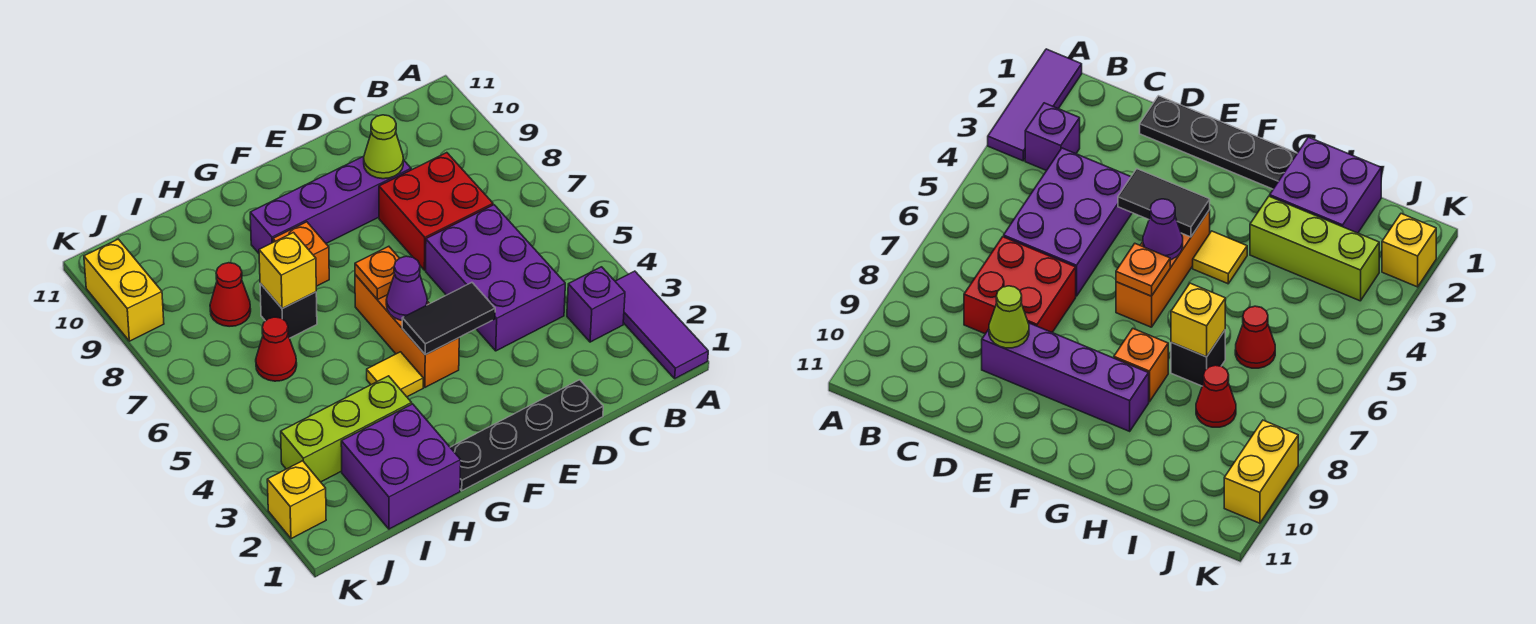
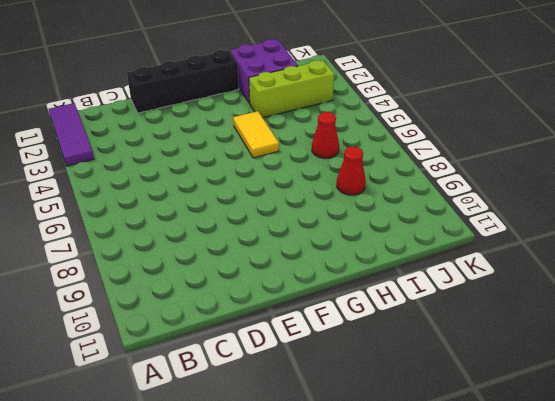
black 1x4 brick [127,50,239,113] -> black 1x4 plate [450,380,603,491]
yellow 1x2 tile [233,111,279,158] -> yellow 1x1 tile [367,352,423,397]
none -> purple 1x1 brick [567,267,625,342]
none -> purple 2x3 brick [426,205,565,351]
none -> red 2x2 brick [379,153,493,270]

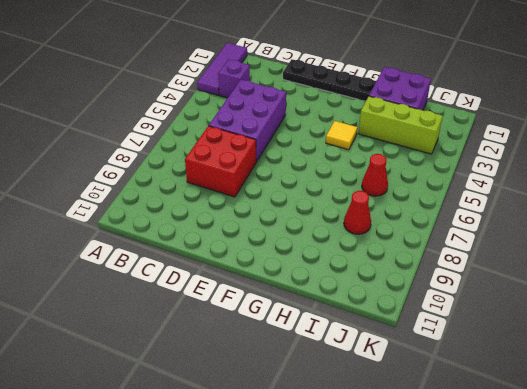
none -> purple 1x4 brick [250,156,411,253]
none -> orange 1x3 brick [355,275,459,387]
none -> orange 1x1 brick [273,222,329,286]

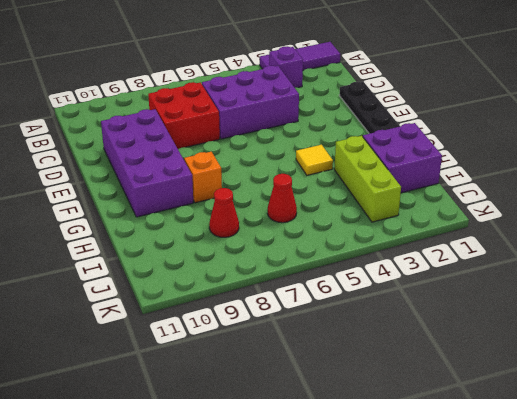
purple 2x4 brick [101,109,193,217] -> purple 1x4 brick [250,156,411,253]
none -> orange 1x3 brick [355,275,459,387]
none -> black 1x1 brick [260,283,317,338]
none -> yellow 1x1 brick [267,461,326,539]

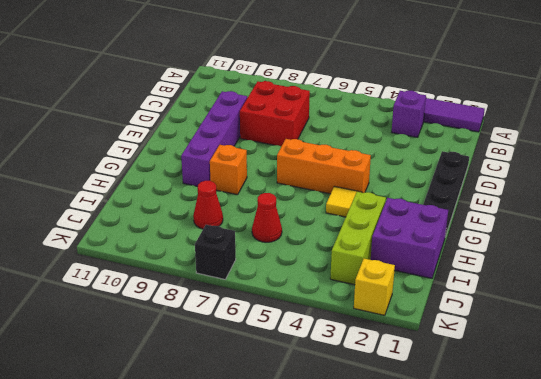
black 1x1 brick [195,225,236,279] -> black 1x1 brick moved to [260,283,317,338]
none -> purple 2x3 brick [426,205,565,351]
none -> yellow 1x2 brick [84,239,164,341]
none -> lime 1x1 cone [364,115,403,179]

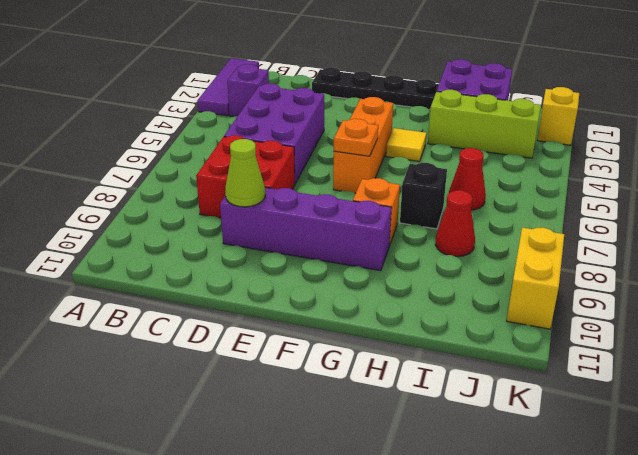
none -> black 1x2 tile [402,283,495,355]
none -> purple 1x1 cone [386,256,427,320]
none -> yellow 1x1 brick [259,233,316,309]

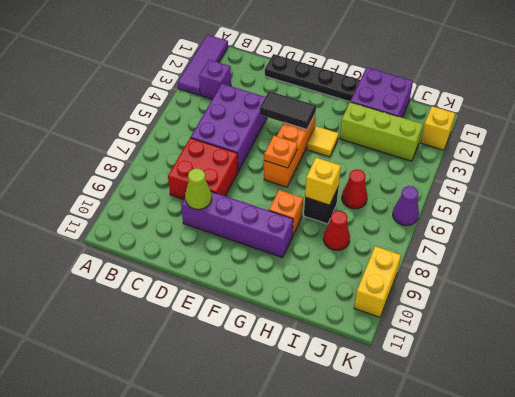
purple 1x1 cone [393,186,419,226] -> purple 1x1 cone moved to [386,256,427,320]

